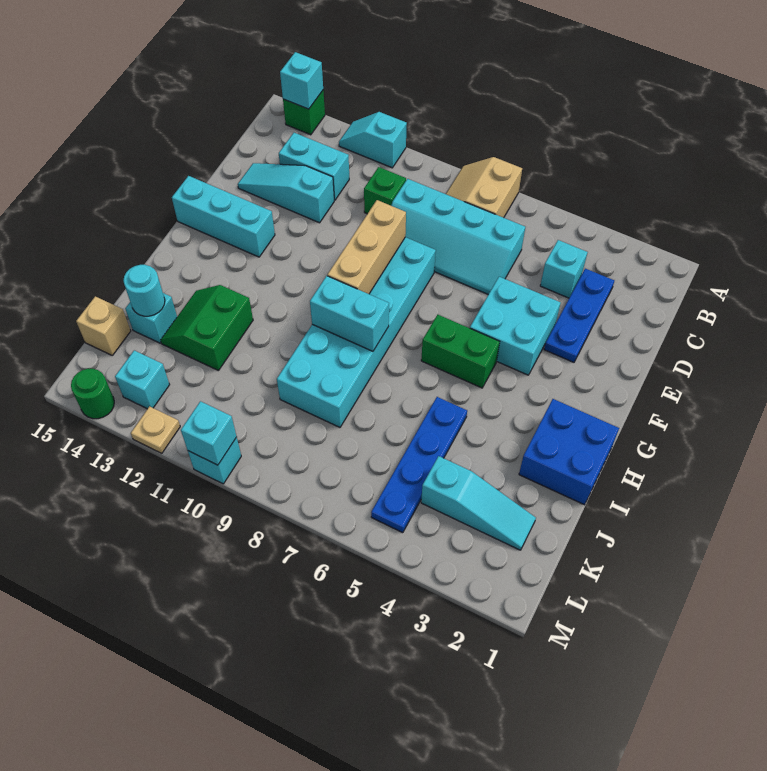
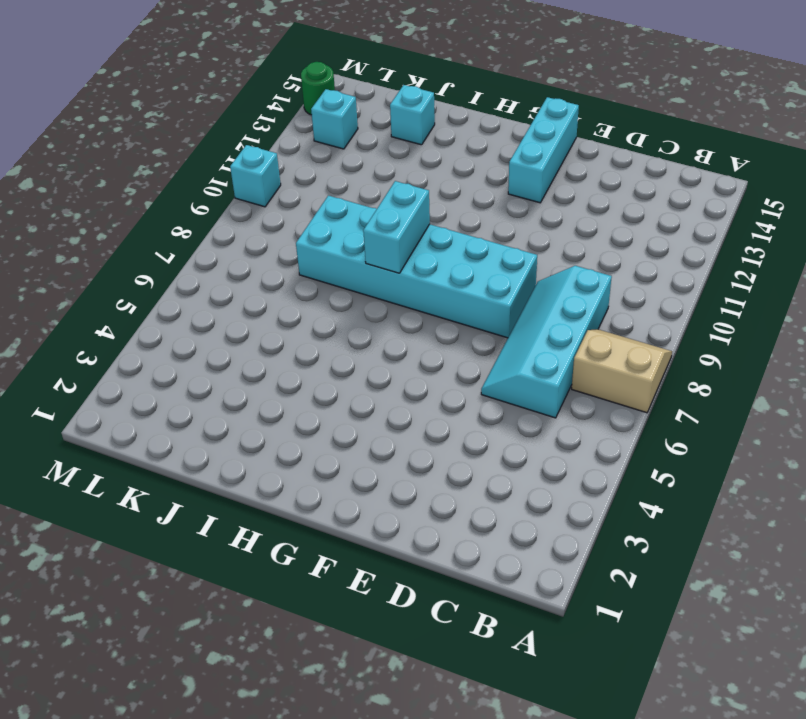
none -> cyan 1x2 slope [339,112,407,168]
none -> green 1x1 brick [283,91,325,135]
none -> blue 1x3 plate [544,269,614,362]

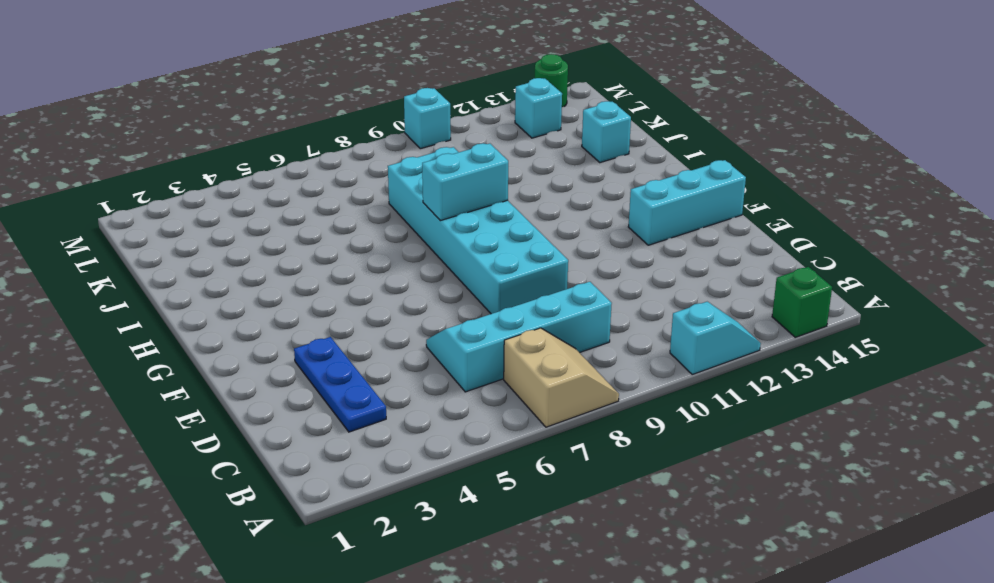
none -> cyan 1x1 brick [540,240,588,298]
none -> green 1x1 brick [364,167,406,214]
none -> cyan 1x2 brick [279,133,349,200]

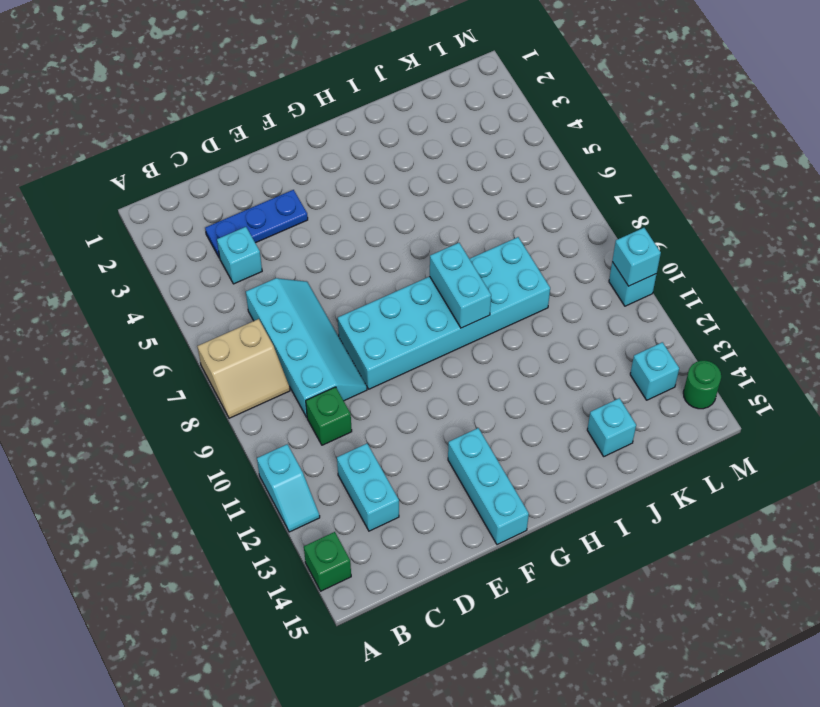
none -> cyan 1x3 slope [238,163,334,223]
none -> cyan 2x2 brick [470,277,561,375]
none -> green 1x2 brick [421,314,500,388]

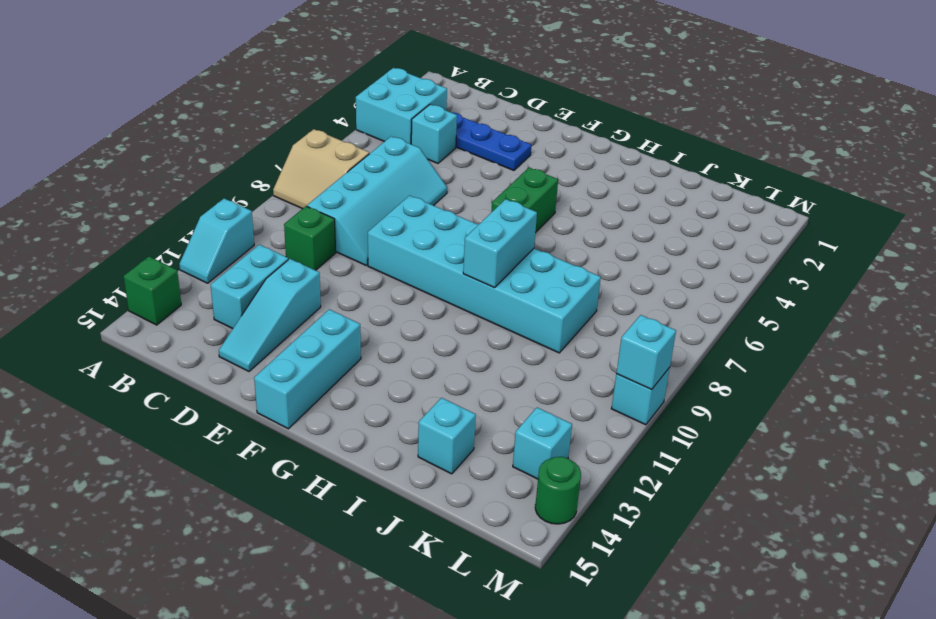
cyan 2x2 brick [356,68,447,144] -> cyan 2x2 brick moved to [470,277,561,375]
none -> blue 2x2 brick [519,399,619,505]
none -> blue 1x4 plate [371,397,467,533]
none -> green 2x2 slope [161,285,253,370]

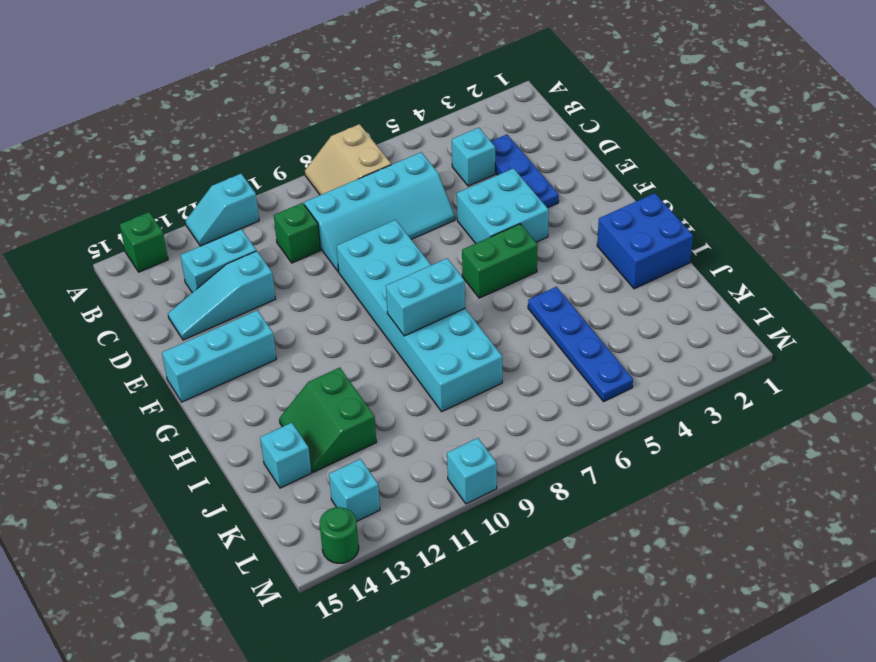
none -> cyan 1x3 slope [421,456,536,550]
none -> tan 1x1 brick [76,296,131,355]
none -> tan 1x1 plate [131,406,180,453]

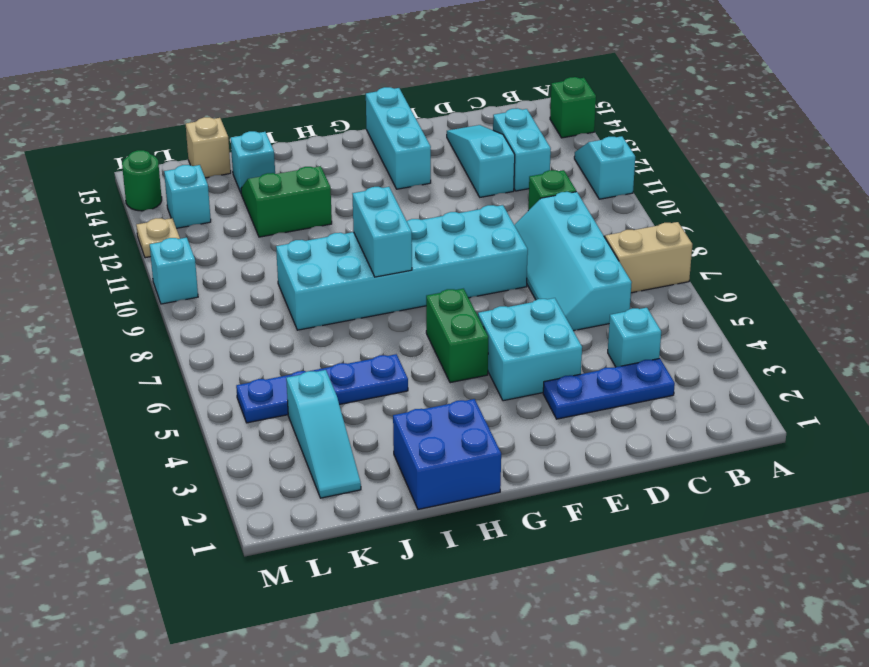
none -> cyan 1x1 brick [280,52,323,109]
none -> tan 1x3 brick [327,200,406,294]
none -> cyan 1x1 round brick [123,265,165,316]

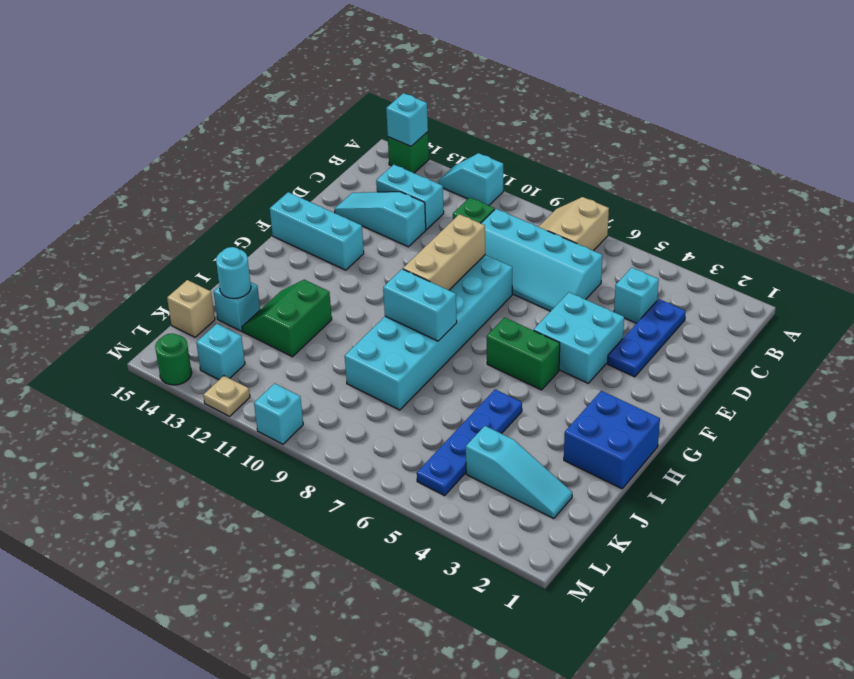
none -> cyan 1x1 brick [181,401,237,465]

